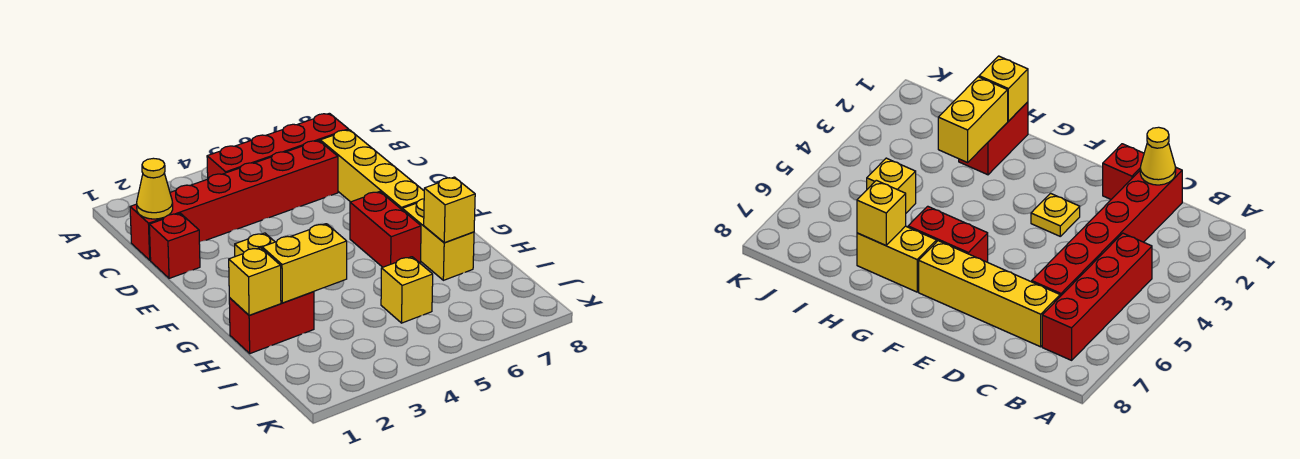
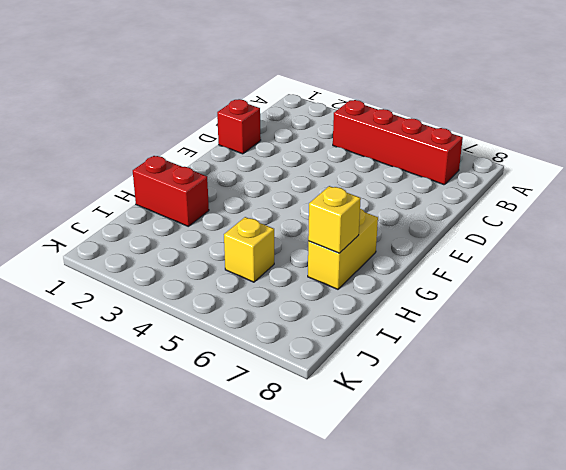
none -> red 1x6 brick [130,141,338,260]
none -> yellow 1x4 brick [320,130,424,209]
none -> yellow 1x1 plate [235,233,275,257]

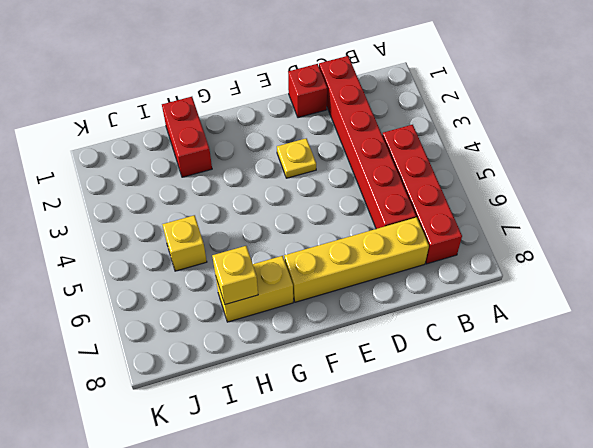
none -> red 1x2 brick [350,192,421,267]
none -> yellow 1x1 cone [137,158,173,219]
none -> yellow 1x1 brick [229,248,281,315]

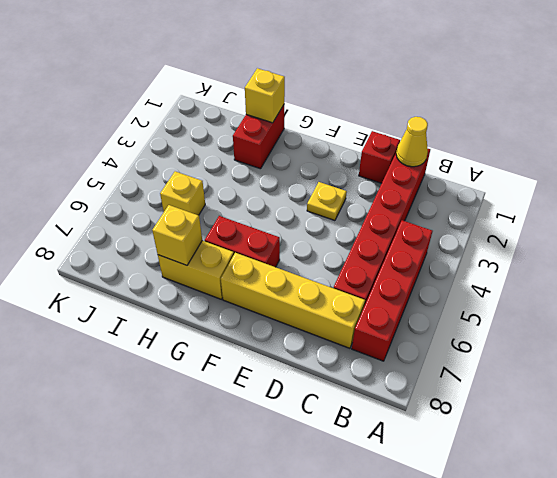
none -> yellow 1x2 brick [262,224,347,303]

